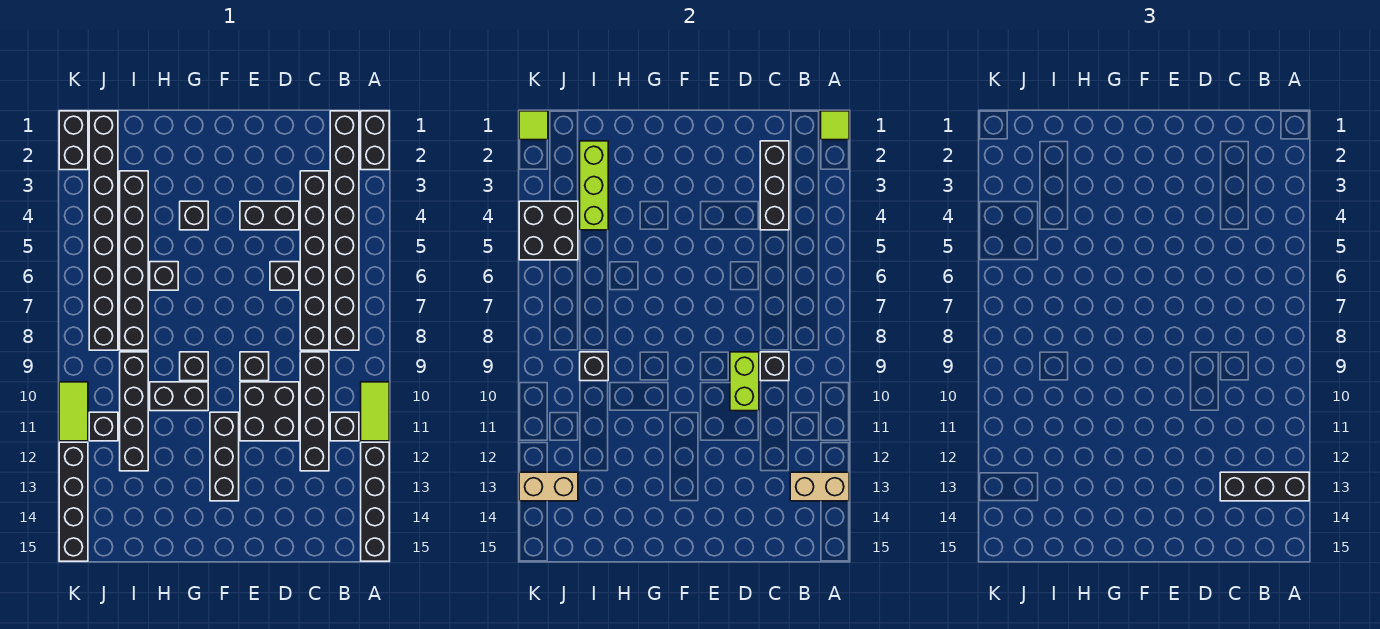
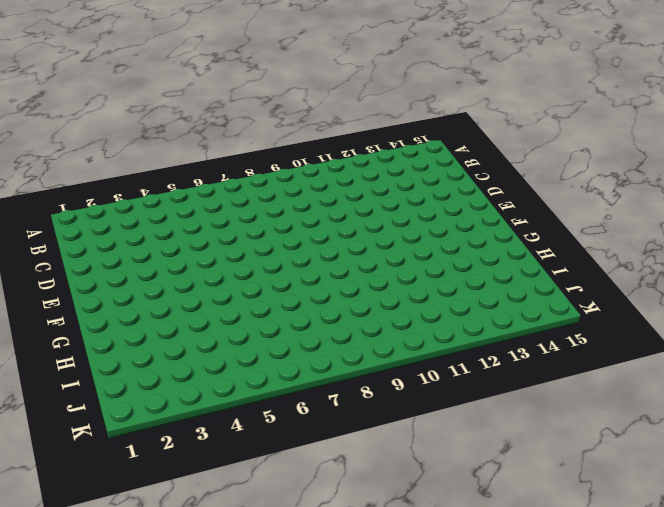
none -> black 1x2 brick [361,111,389,170]
none -> lime 1x2 tile [361,382,389,441]
none -> black 1x4 brick [361,442,389,561]
none -> black 1x8 brick [330,111,359,350]

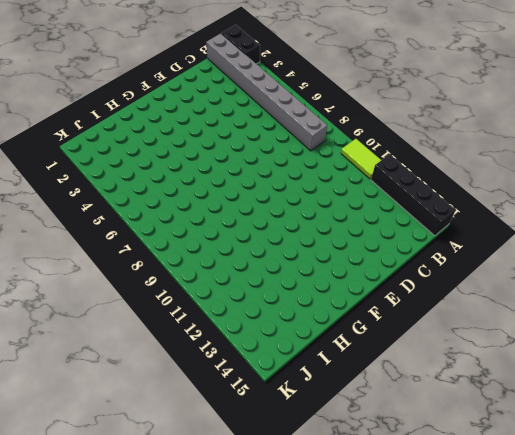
grey 1x8 brick [206,33,327,151] -> black 1x8 brick [330,111,359,350]
none -> black 1x1 brick [330,412,359,441]
none -> black 1x6 brick [300,171,329,350]
none -> black 1x4 brick [300,352,329,471]
none -> black 1x2 brick [240,201,299,230]

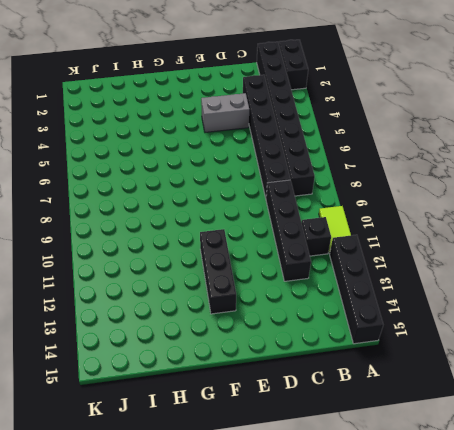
grey 1x2 brick [201,93,249,132] -> black 1x2 brick [240,201,299,230]
none -> black 1x1 brick [270,262,299,290]
none -> black 2x2 brick [240,382,299,441]
none -> black 1x1 brick [240,352,269,381]
none -> black 1x1 brick [180,201,208,230]

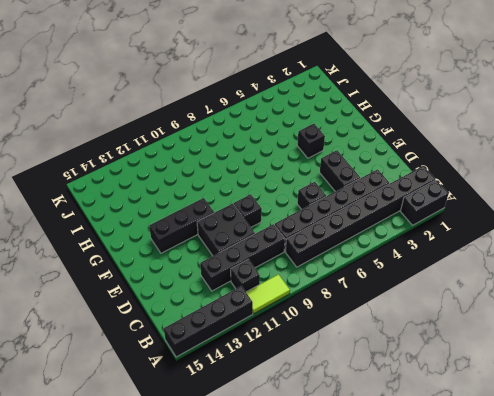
none -> black 1x1 brick [180,352,208,381]
none -> black 1x2 brick [150,382,208,411]
none -> black 1x1 brick [150,262,178,290]
none -> black 1x6 brick [120,171,148,350]

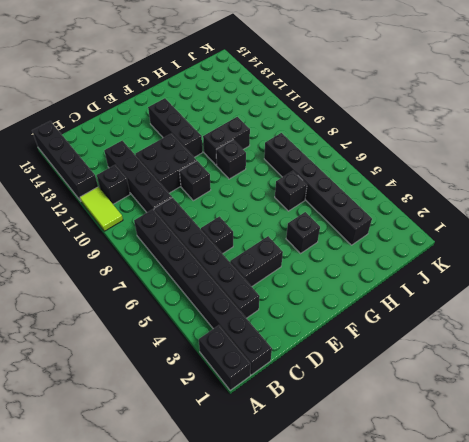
none -> black 1x4 brick [120,352,148,471]
none -> black 1x8 brick [89,111,118,350]
none -> black 1x1 brick [89,412,118,441]
none -> black 1x2 brick [59,111,88,170]

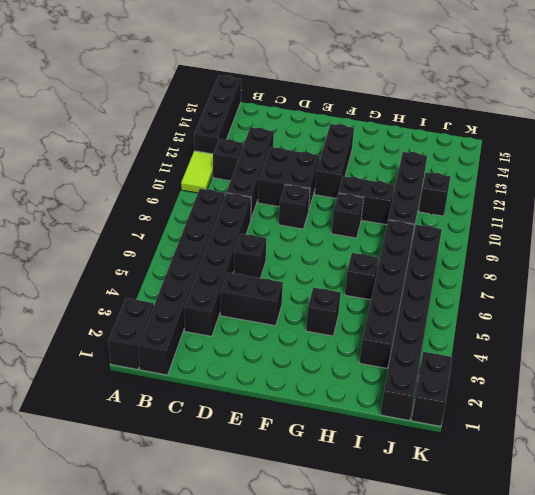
none -> lime 1x2 tile [59,382,88,441]
none -> black 1x4 brick [59,442,88,561]
none -> lime 1x1 tile [821,111,849,140]
none -> tan 1x2 brick [790,472,849,501]

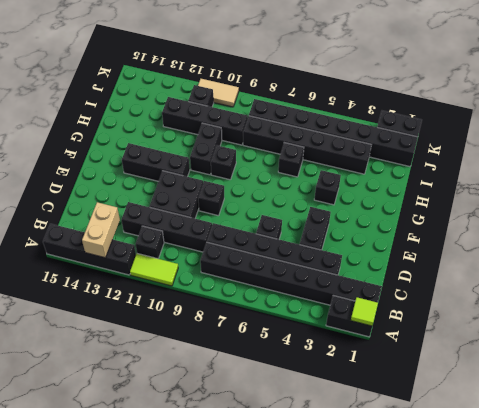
tan 1x2 tile [198,79,239,107] -> lime 1x2 tile [59,382,88,441]
none -> black 1x4 brick [59,442,88,561]
none -> black 1x3 brick [760,141,789,230]
none -> black 1x1 brick [760,352,789,381]
none -> lime 1x2 brick [730,352,759,411]

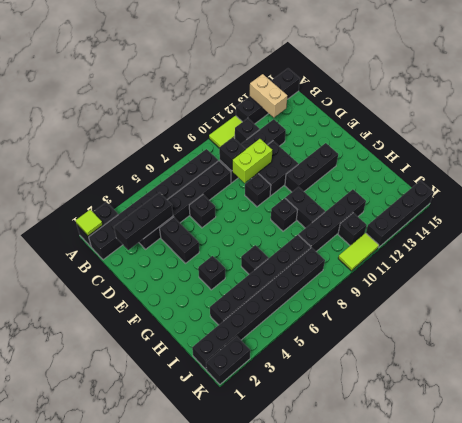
none -> lime 1x3 brick [580,141,608,230]
none -> black 1x1 brick [580,352,608,381]
none -> black 2x2 brick [519,201,578,260]
none -> tan 1x2 brick [519,472,578,501]

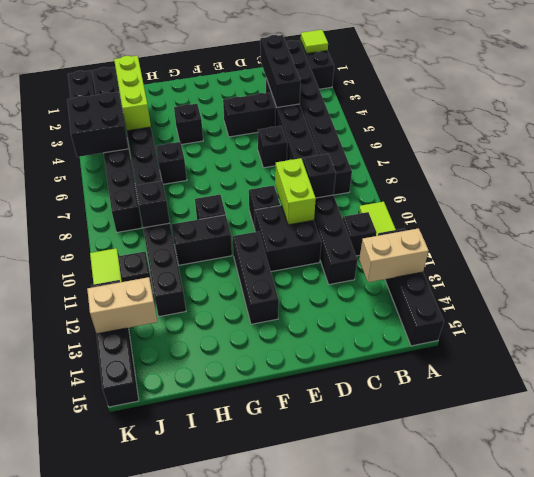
none -> lime 1x1 tile [519,111,548,140]
none -> black 1x3 brick [1220,472,1309,501]

